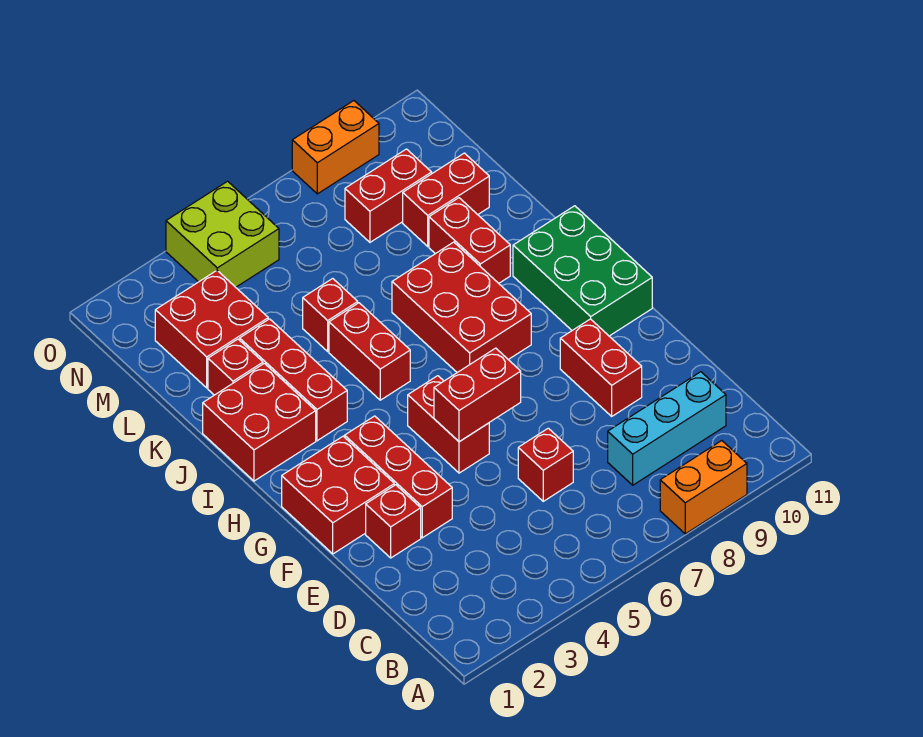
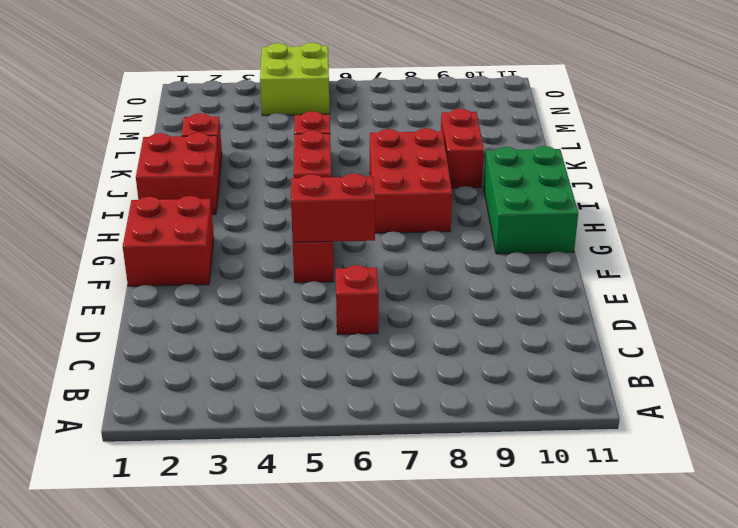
none -> orange 1x2 brick [660,441,747,534]
none -> cyan 1x3 brick [608,372,726,485]
none -> red 1x1 brick [366,485,421,558]

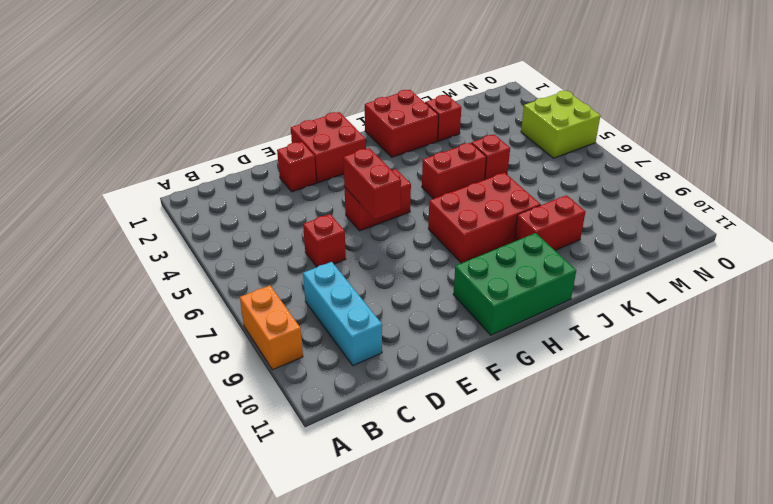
none -> red 1x3 brick [345,416,452,538]
none -> red 1x2 brick [560,319,642,416]
none -> red 1x3 brick [240,319,347,441]

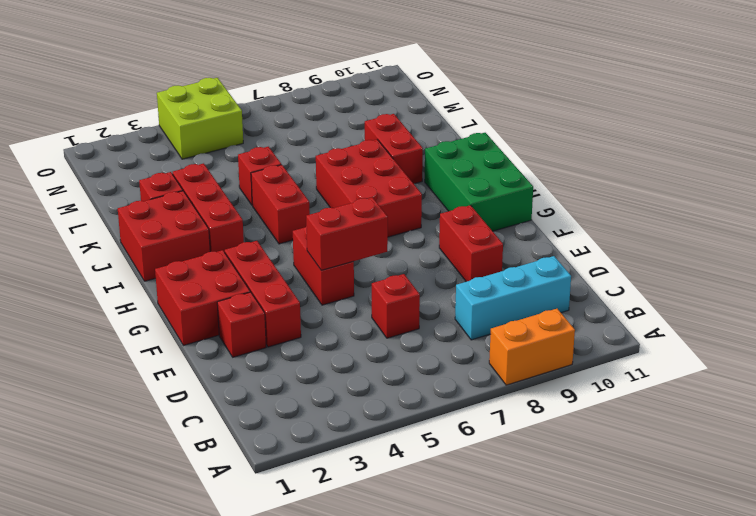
none -> red 2x2 brick [155,271,268,388]
none -> red 1x2 brick [403,153,489,246]
none -> red 1x2 brick [345,149,432,242]

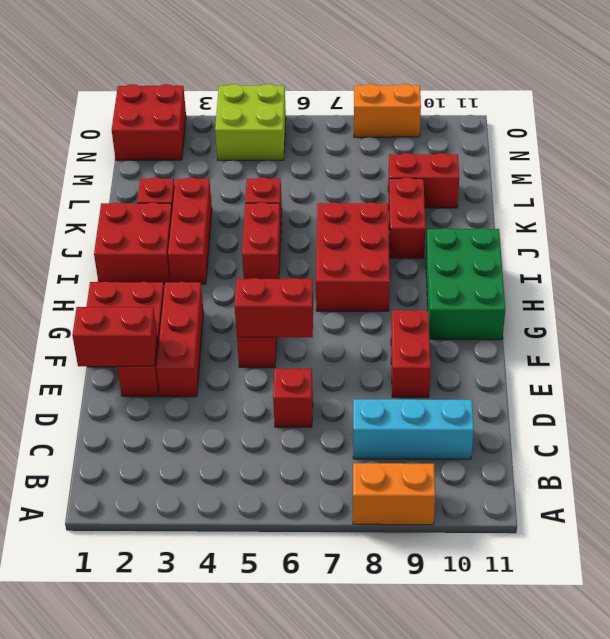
red 1x2 brick [72,307,158,367] -> red 1x2 brick moved to [345,149,432,242]
red 2x2 brick [112,84,186,160] -> red 2x2 brick moved to [155,271,268,388]

